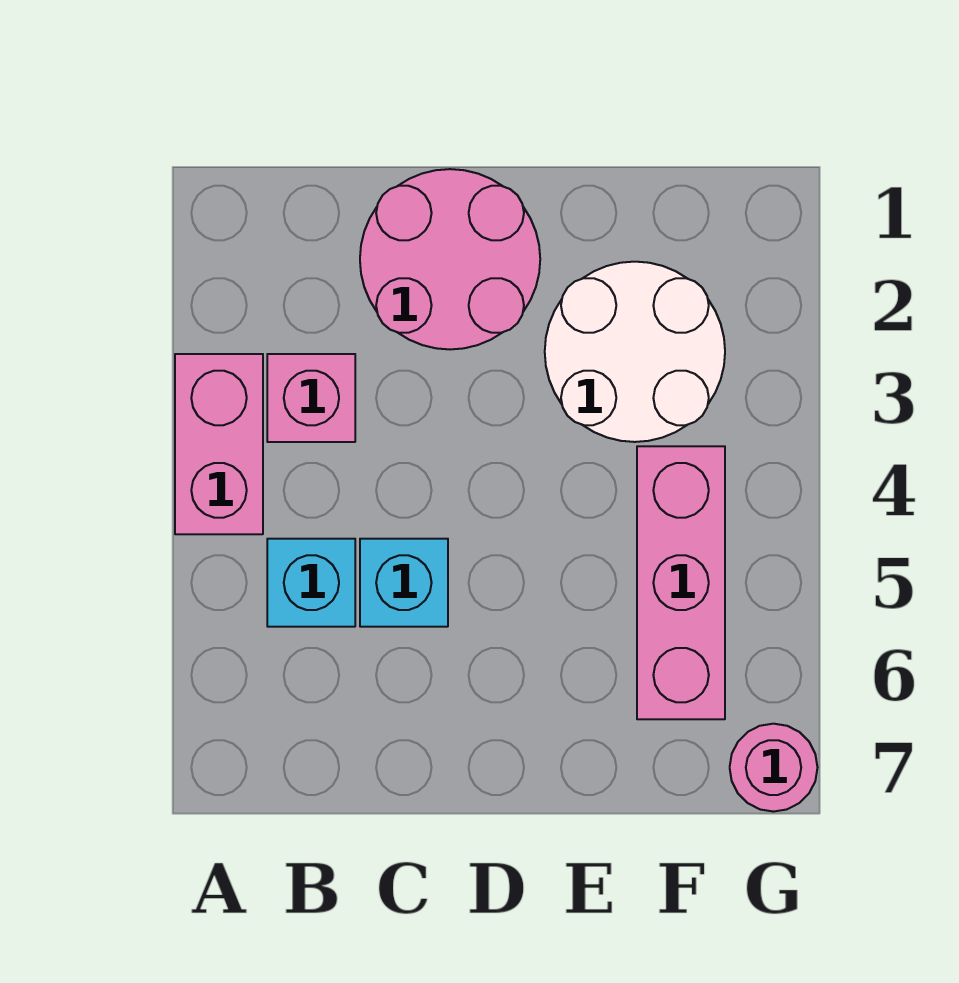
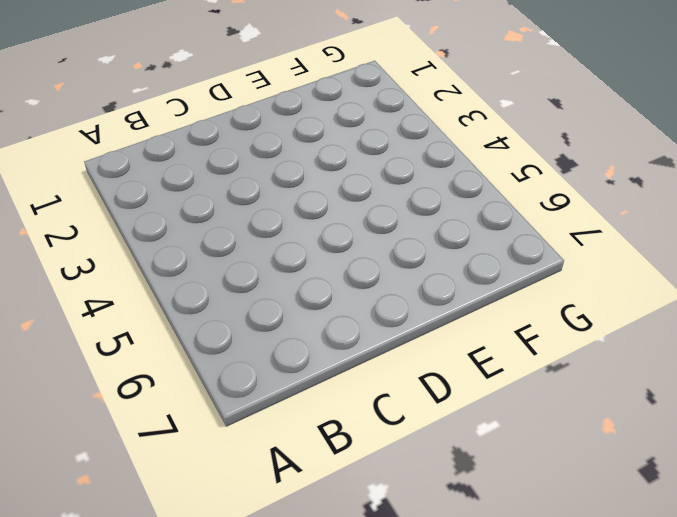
none -> pink 1x2 brick [175,354,263,534]
none -> pink 1x1 brick [267,354,355,442]

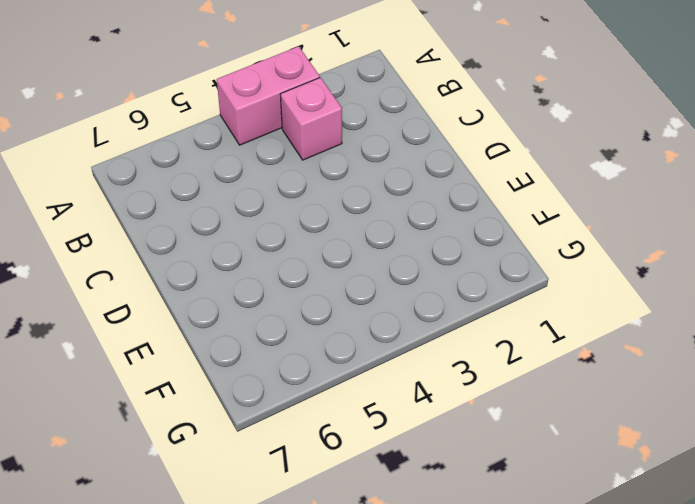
none -> cyan 1x1 brick [267,539,355,627]
none -> pink 2x2 round brick [360,169,540,349]

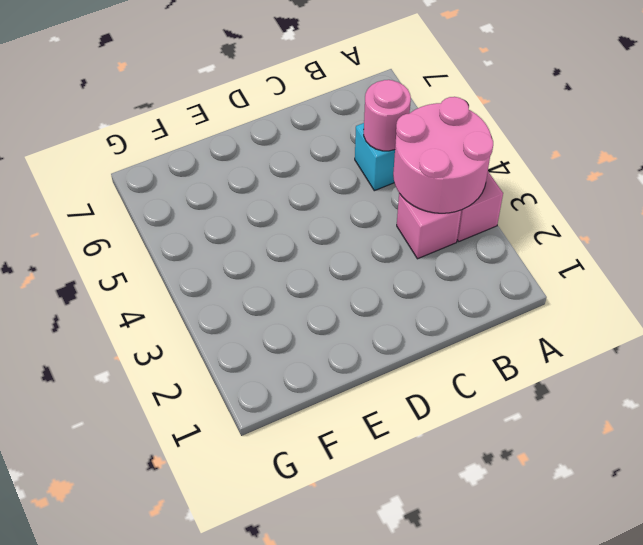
pink 2x2 round brick [393,97,493,213] -> pink 2x2 round brick moved to [360,169,540,349]
pink 1x1 round brick [364,80,411,151] -> pink 1x1 round brick moved to [730,724,817,812]
none -> cyan 1x1 brick [360,539,448,627]
none -> white 2x2 round brick [545,262,725,442]

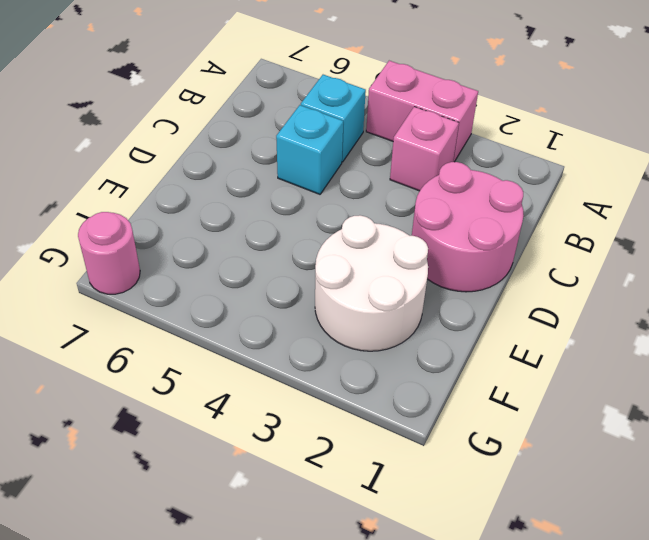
none -> pink 1x3 brick [637,446,725,719]

